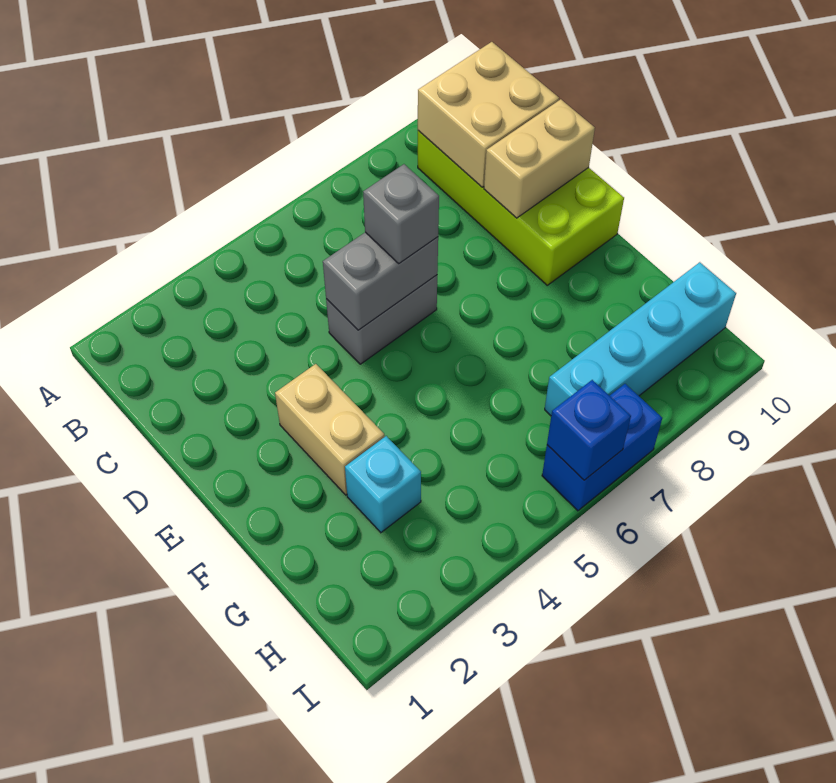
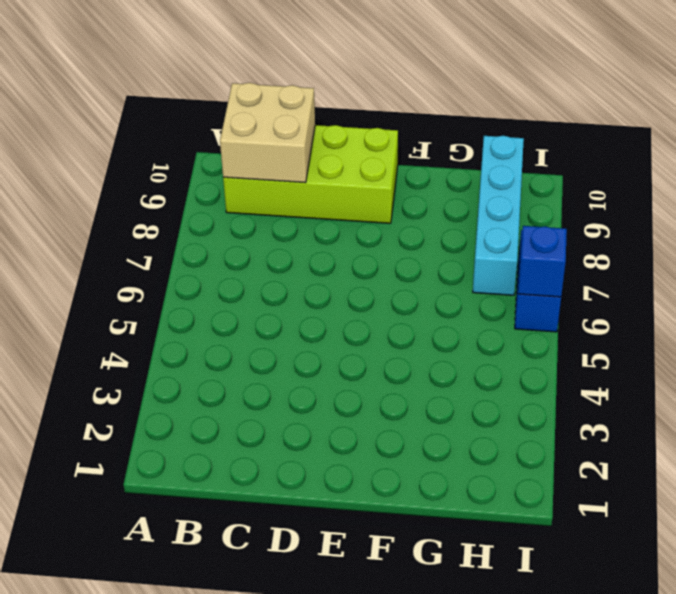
none -> grey 1x2 brick [326,275,437,364]
none -> tan 1x2 brick [275,364,385,495]

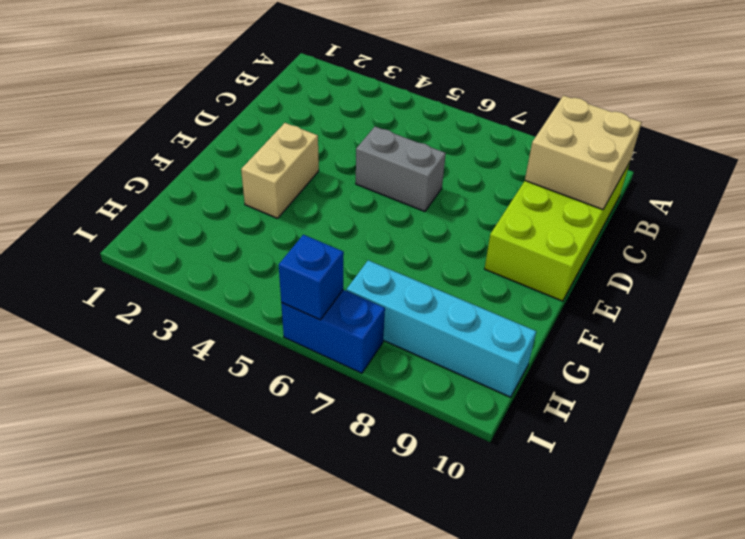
none -> cyan 1x1 brick [345,436,421,533]
none -> grey 1x2 brick [323,232,438,330]

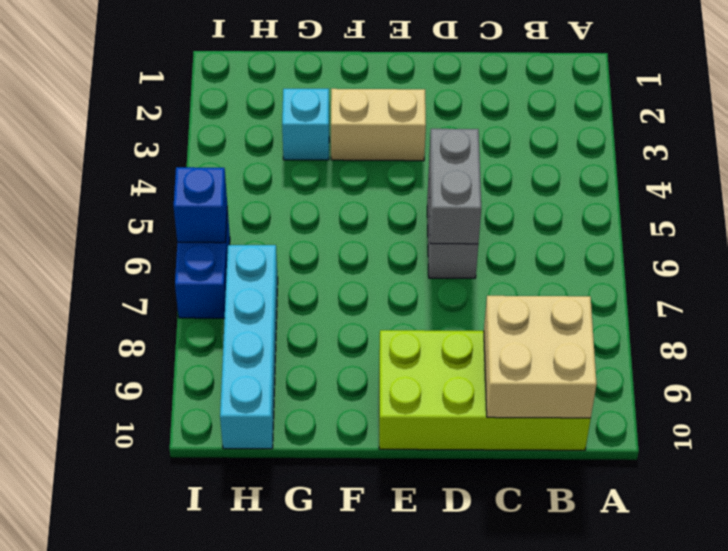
none -> tan 1x2 brick [484,99,595,218]
none -> grey 1x1 brick [363,164,439,263]

